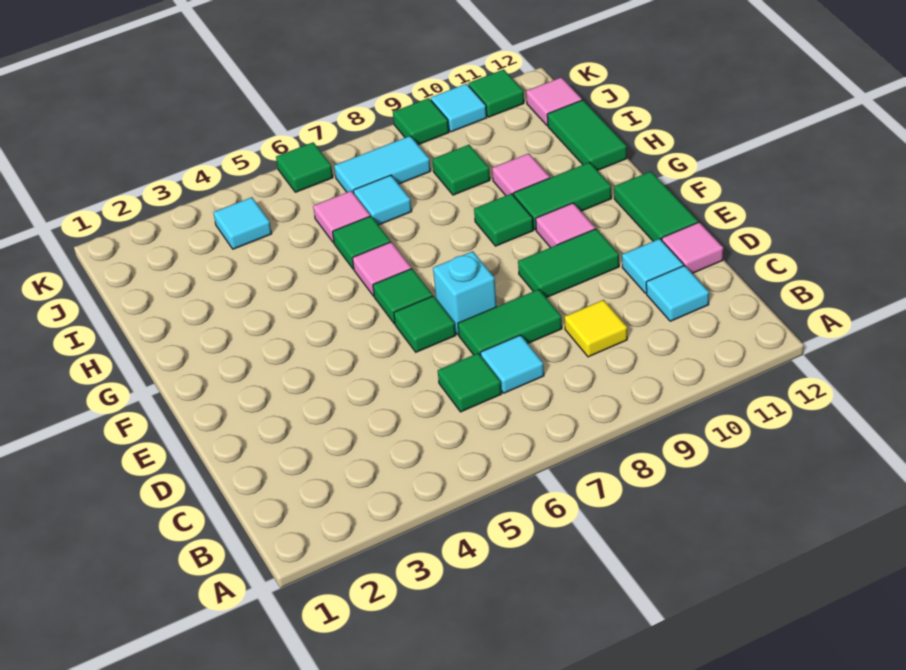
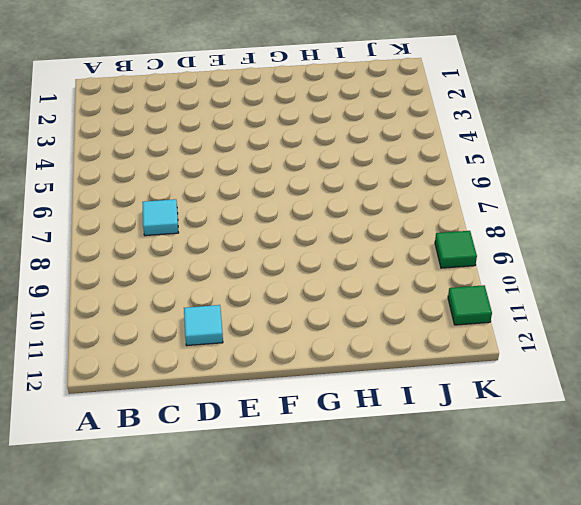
none -> green 1x1 tile [438,353,501,412]
none -> yellow 1x1 tile [565,300,627,357]
none -> cyan 1x1 tile [646,266,709,321]

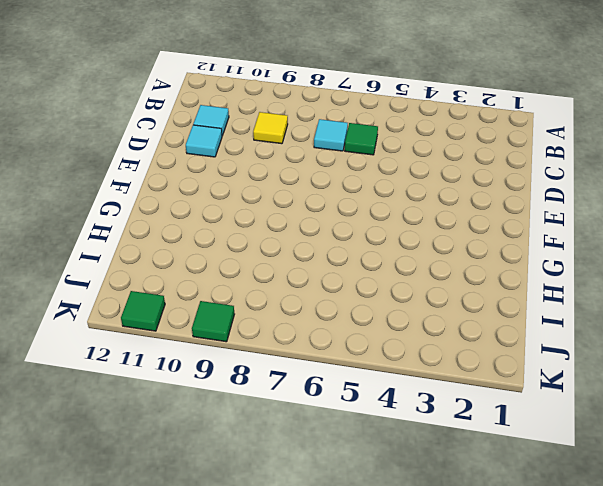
none -> green 1x2 tile [458,289,562,356]
none -> pink 1x1 tile [662,222,723,273]
none -> green 1x1 tile [394,296,456,352]

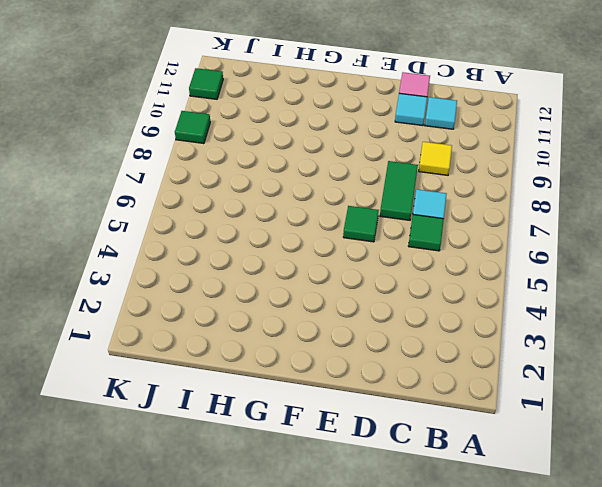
none -> cyan 1x1 brick [433,251,497,335]
none -> green 1x2 tile [518,229,619,298]
none -> green 1x2 tile [614,171,698,241]

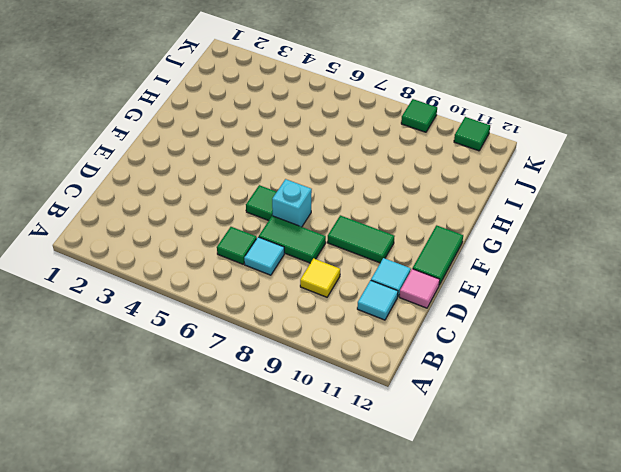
none -> green 1x1 tile [373,269,433,324]
none -> pink 1x1 tile [536,203,595,248]
none -> pink 1x1 tile [352,242,411,296]

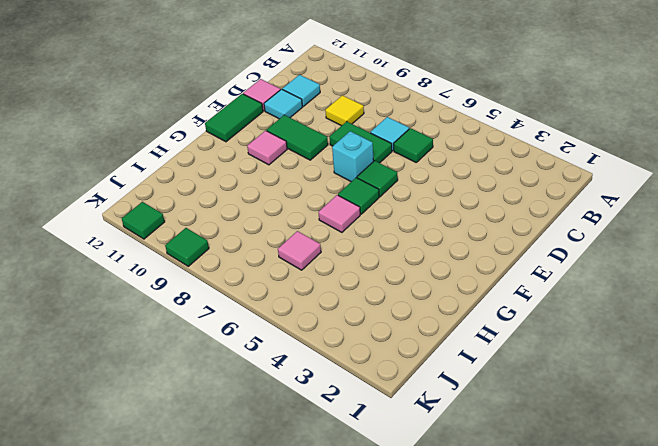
none -> green 1x1 tile [474,194,533,246]
none -> green 1x2 tile [514,162,612,230]
none -> green 1x1 tile [333,216,391,269]

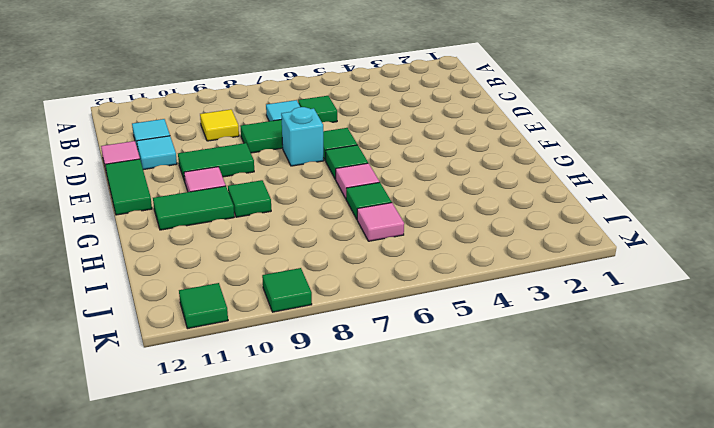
none -> pink 1x1 tile [492,153,550,196]
none -> green 1x2 tile [547,100,627,171]
none -> cyan 1x1 tile [353,175,412,225]

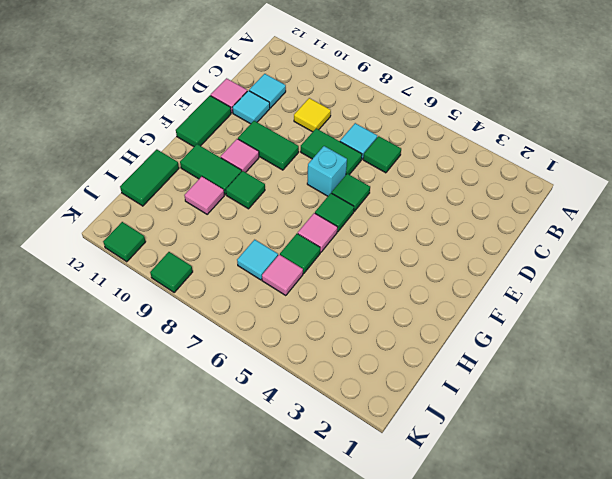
none -> green 1x1 tile [432,145,490,195]
none -> cyan 1x1 tile [213,197,272,249]
none -> cyan 1x2 tile [334,136,431,193]

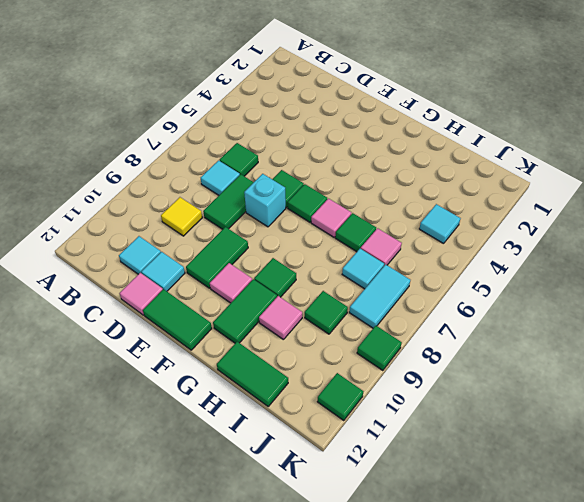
none -> pink 1x1 tile [526,77,582,126]
none -> green 1x1 tile [276,142,333,192]
none -> cyan 1x1 tile [431,84,487,132]

